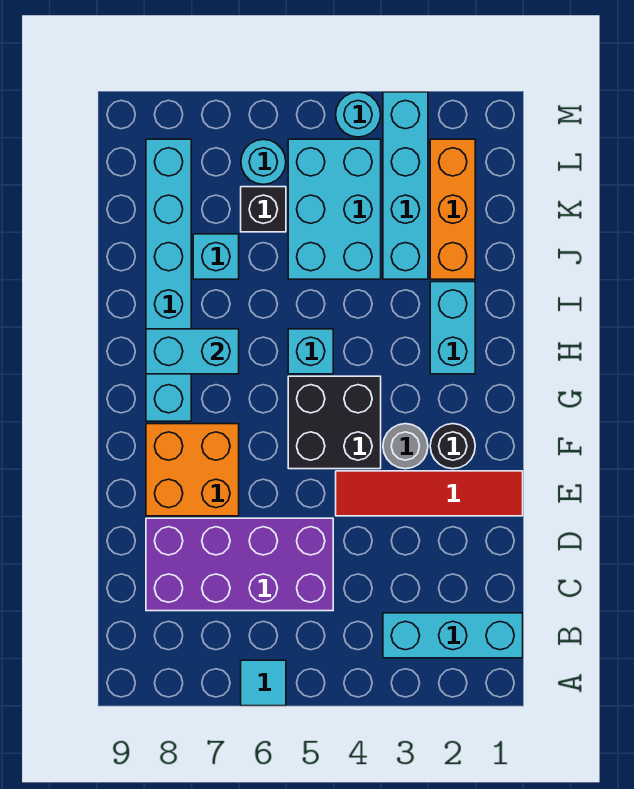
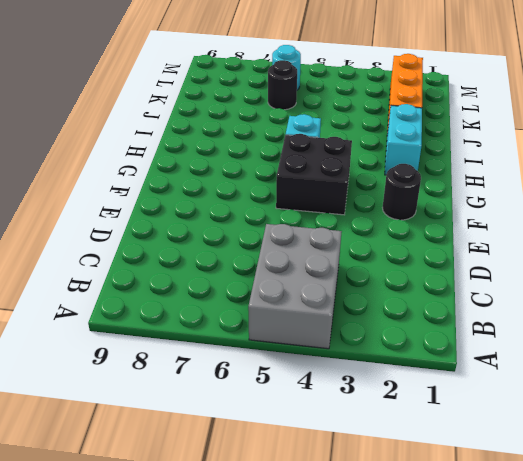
grey 2x3 brick [248,224,342,349] -> purple 2x4 brick [146,518,333,611]
black 1x1 round brick [268,60,297,110] -> black 1x1 brick [241,187,286,232]
none -> cyan 1x1 tile [241,660,286,706]
none -> cyan 1x3 brick [383,613,523,658]
none -> red 1x4 tile [336,471,523,516]

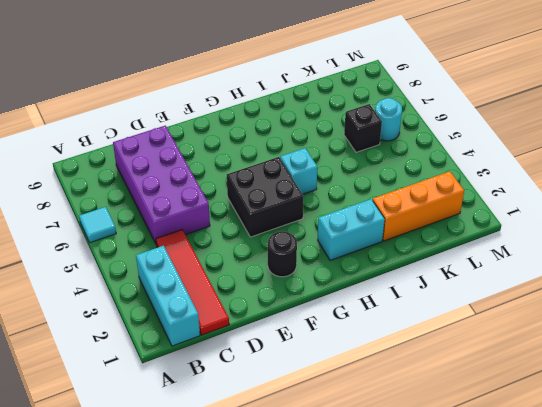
red 1x4 tile [156,230,229,335] -> red 1x4 tile moved to [336,471,523,516]
none -> orange 2x2 brick [146,424,239,516]
none -> grey 1x1 round brick [383,424,428,469]
none -> cyan 1x6 brick [146,139,191,421]

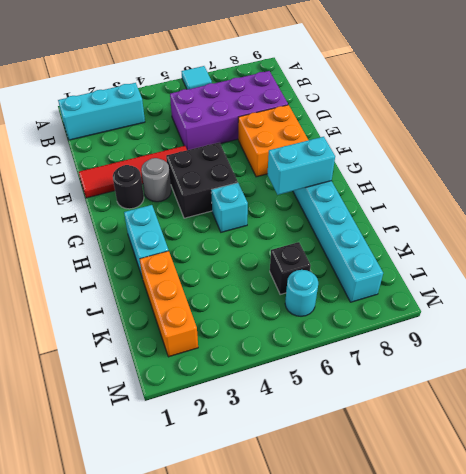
none -> cyan 1x4 brick [383,92,428,279]
none -> cyan 2x3 brick [288,139,381,279]
none -> cyan 1x1 brick [193,234,239,279]

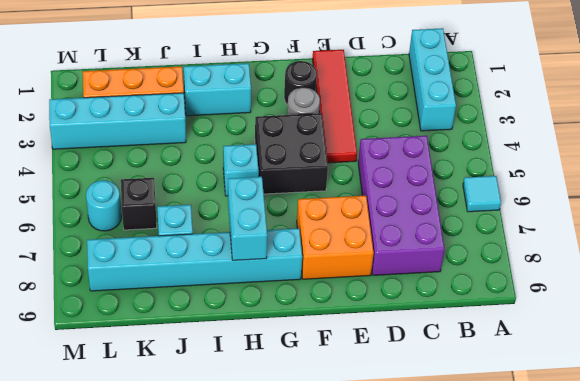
none -> cyan 2x3 brick [288,139,381,279]
none -> cyan 1x1 round brick [336,92,381,137]

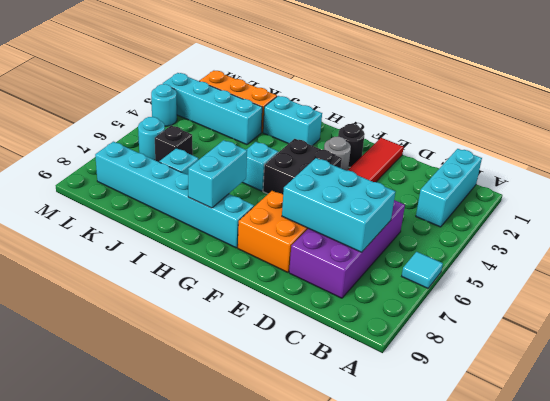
cyan 2x3 brick [282,158,395,252] -> cyan 2x3 brick moved to [288,139,381,279]

